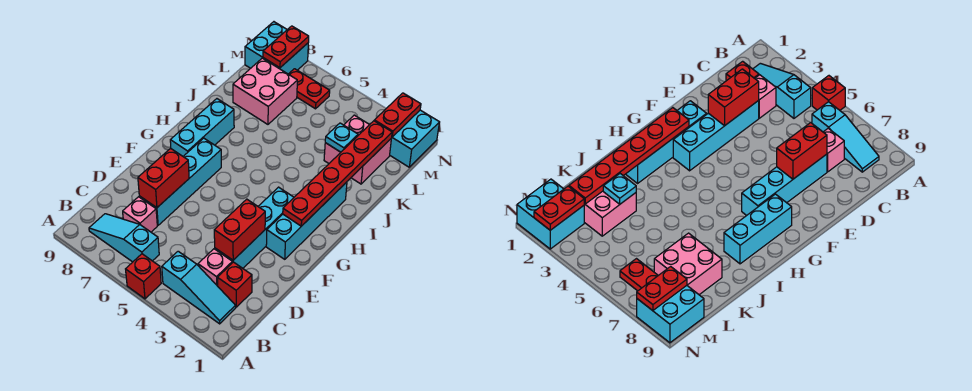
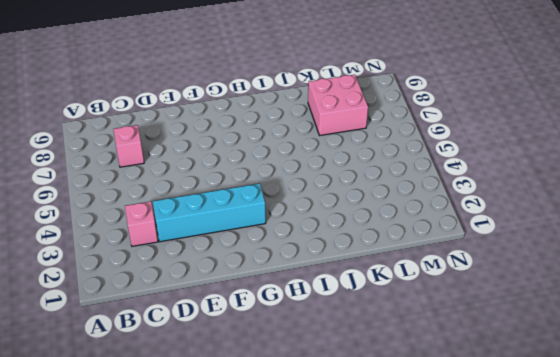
none -> red 1x1 brick [126,254,161,299]
none -> cyan 1x3 slope [162,251,236,324]
none -> cyan 1x3 slope [89,214,159,262]

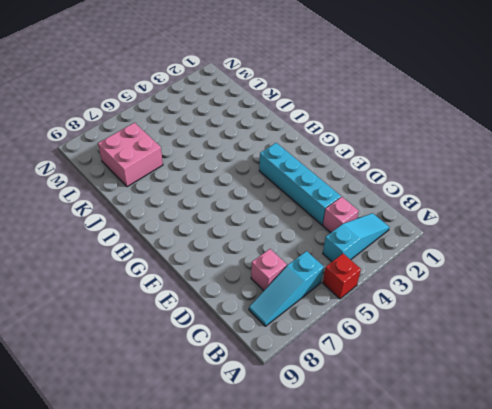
none -> red 1x1 brick [217,262,252,307]
none -> cyan 1x4 brick [139,138,221,225]
none -> cyan 1x4 brick [266,182,347,259]

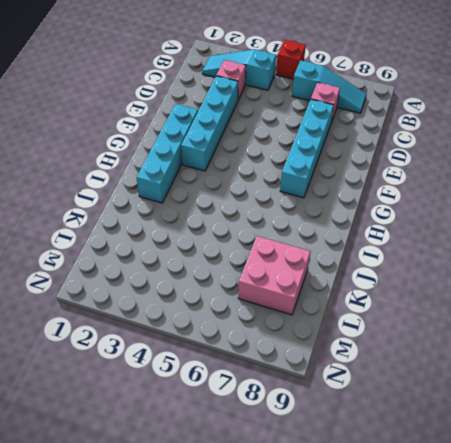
none -> red 1x1 brick [217,262,252,307]
none -> cyan 1x3 brick [170,99,234,156]
none -> pink 2x2 brick [324,115,391,184]

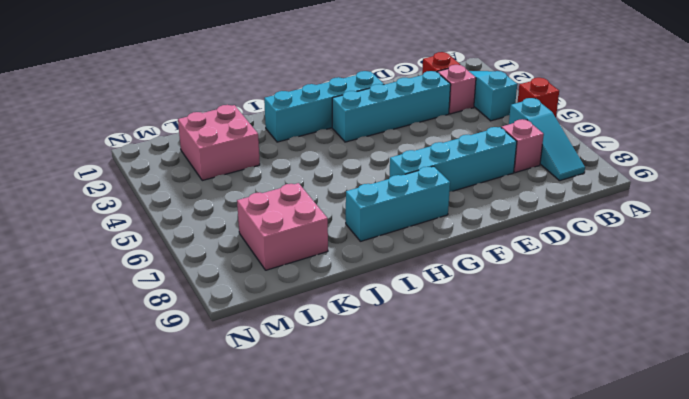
none -> cyan 2x2 brick [390,110,439,167]
none -> red 1x2 plate [289,69,330,109]
none -> cyan 2x2 brick [245,22,308,74]

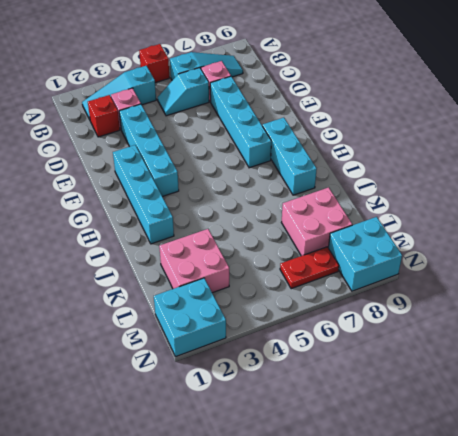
cyan 1x2 slope [158,68,209,116] -> none
none -> red 1x2 brick [214,199,265,260]
none -> red 1x2 brick [138,148,189,208]
none -> red 1x6 plate [283,121,392,226]

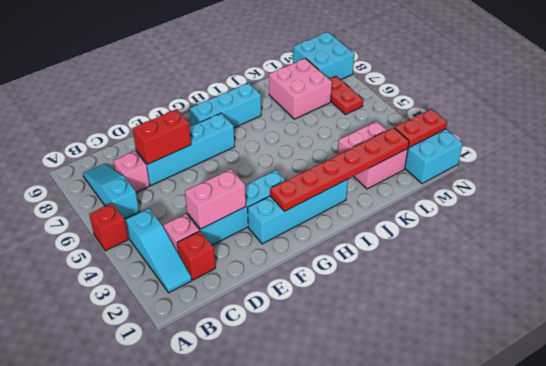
pink 1x2 brick [185,169,246,229] -> red 1x2 brick [214,199,265,260]
none -> cyan 1x1 plate [325,123,358,152]
none -> red 1x2 plate [263,26,309,68]

